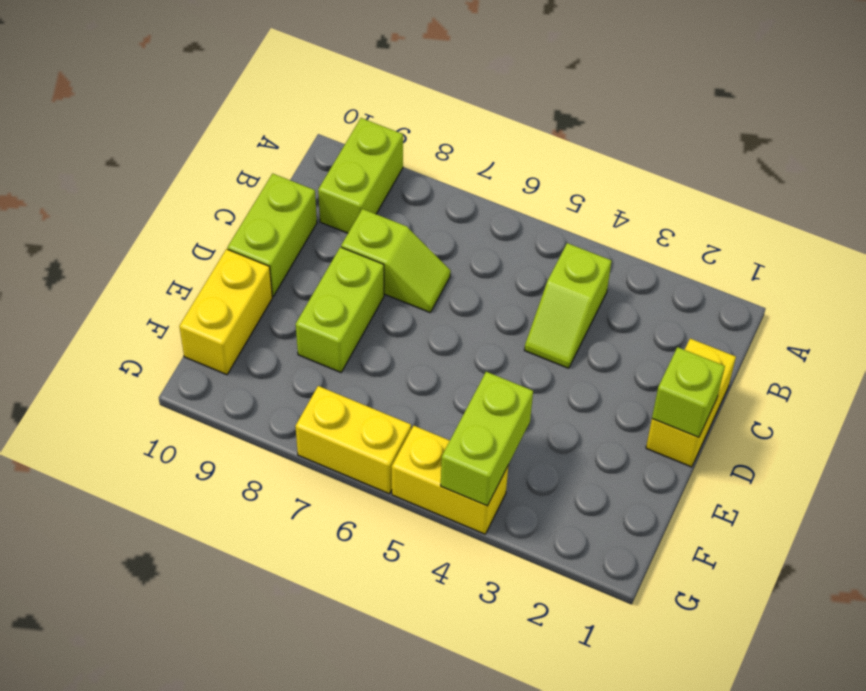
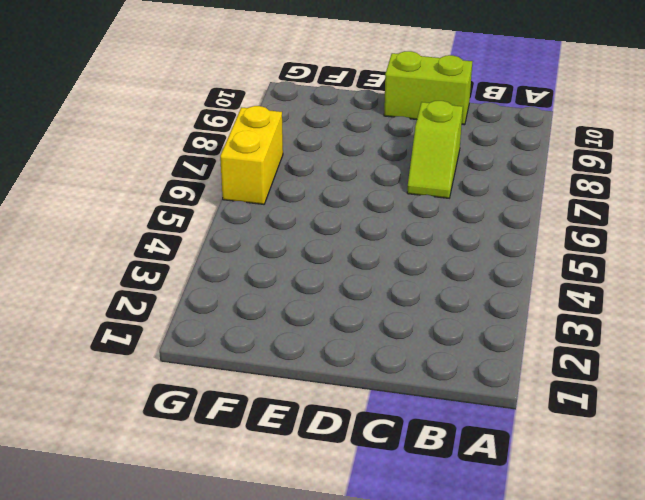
none -> lime 1x2 brick [318,118,403,233]
none -> lime 1x2 slope [524,243,611,368]

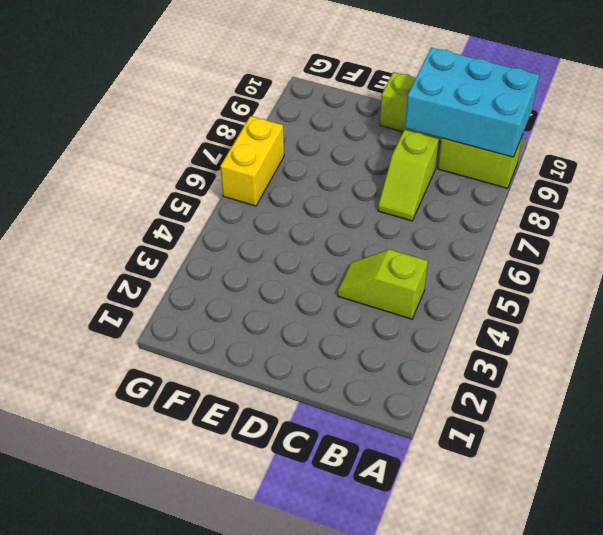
cyan 2x3 brick [405,48,539,157] -> none
none -> yellow 1x2 brick [646,339,736,467]
none -> lime 1x2 brick [296,247,384,372]

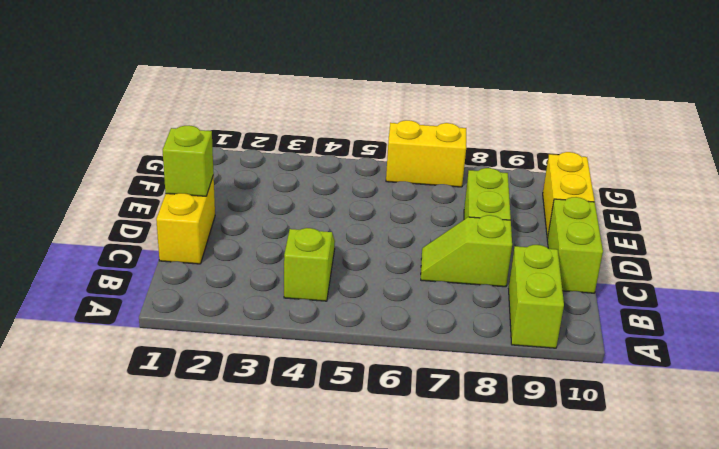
none -> yellow 1x2 brick [392,426,508,534]
none -> lime 1x2 brick [441,372,533,506]

